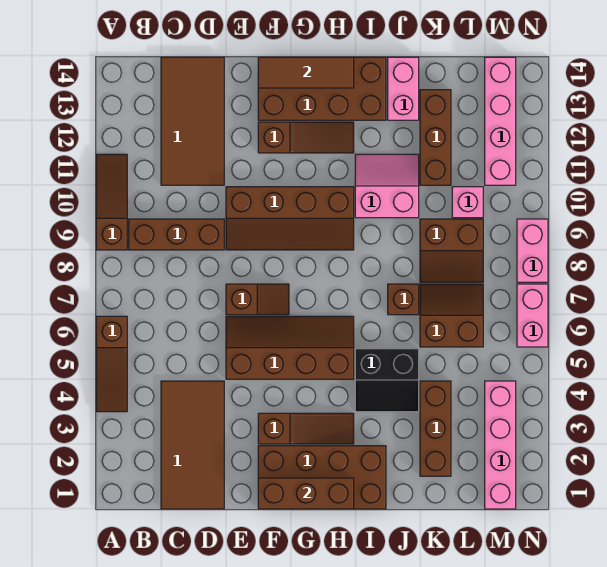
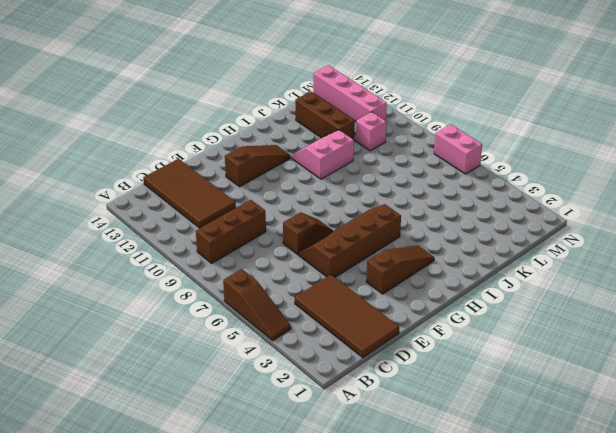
none -> brown 1x3 slope [96,154,127,250]
none -> brown 2x4 slope [226,187,354,250]
none -> brown 2x4 brick [258,446,386,509]

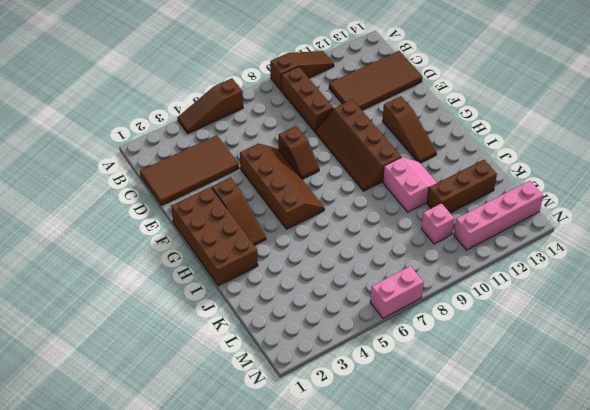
none -> brown 2x4 brick [258,57,386,120]
none -> black 2x2 slope [355,349,419,412]
none -> brown 1x1 brick [388,284,419,315]

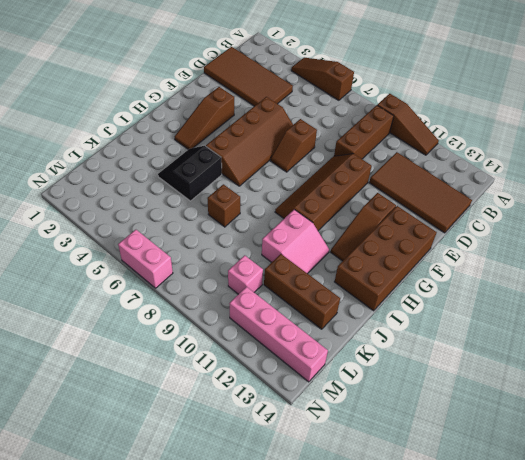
none -> brown 2x4 brick [258,446,386,509]
none -> pink 1x2 brick [388,57,419,120]
none -> brown 1x3 brick [420,381,451,476]

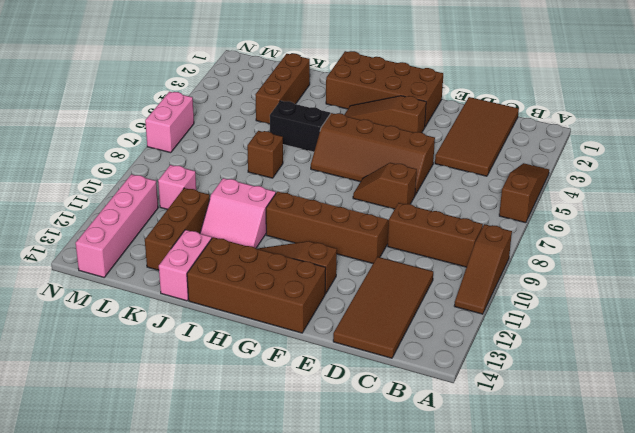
none -> brown 2x2 slope [420,284,483,347]
none -> brown 2x2 slope [420,219,483,282]
none -> pink 1x4 brick [485,381,516,509]

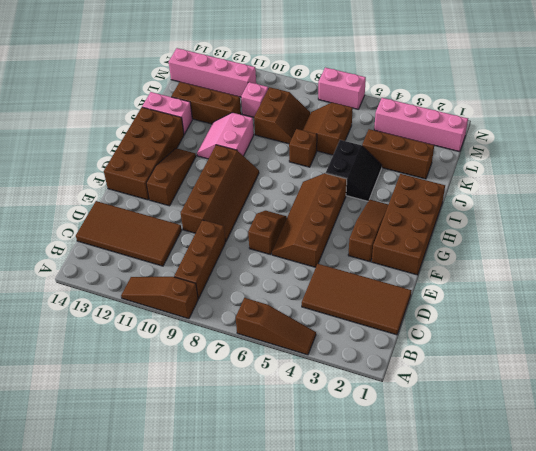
none -> pink 1x2 brick [517,219,548,282]
none -> brown 1x3 brick [258,478,354,509]
none -> brown 1x3 tile [258,57,354,88]

